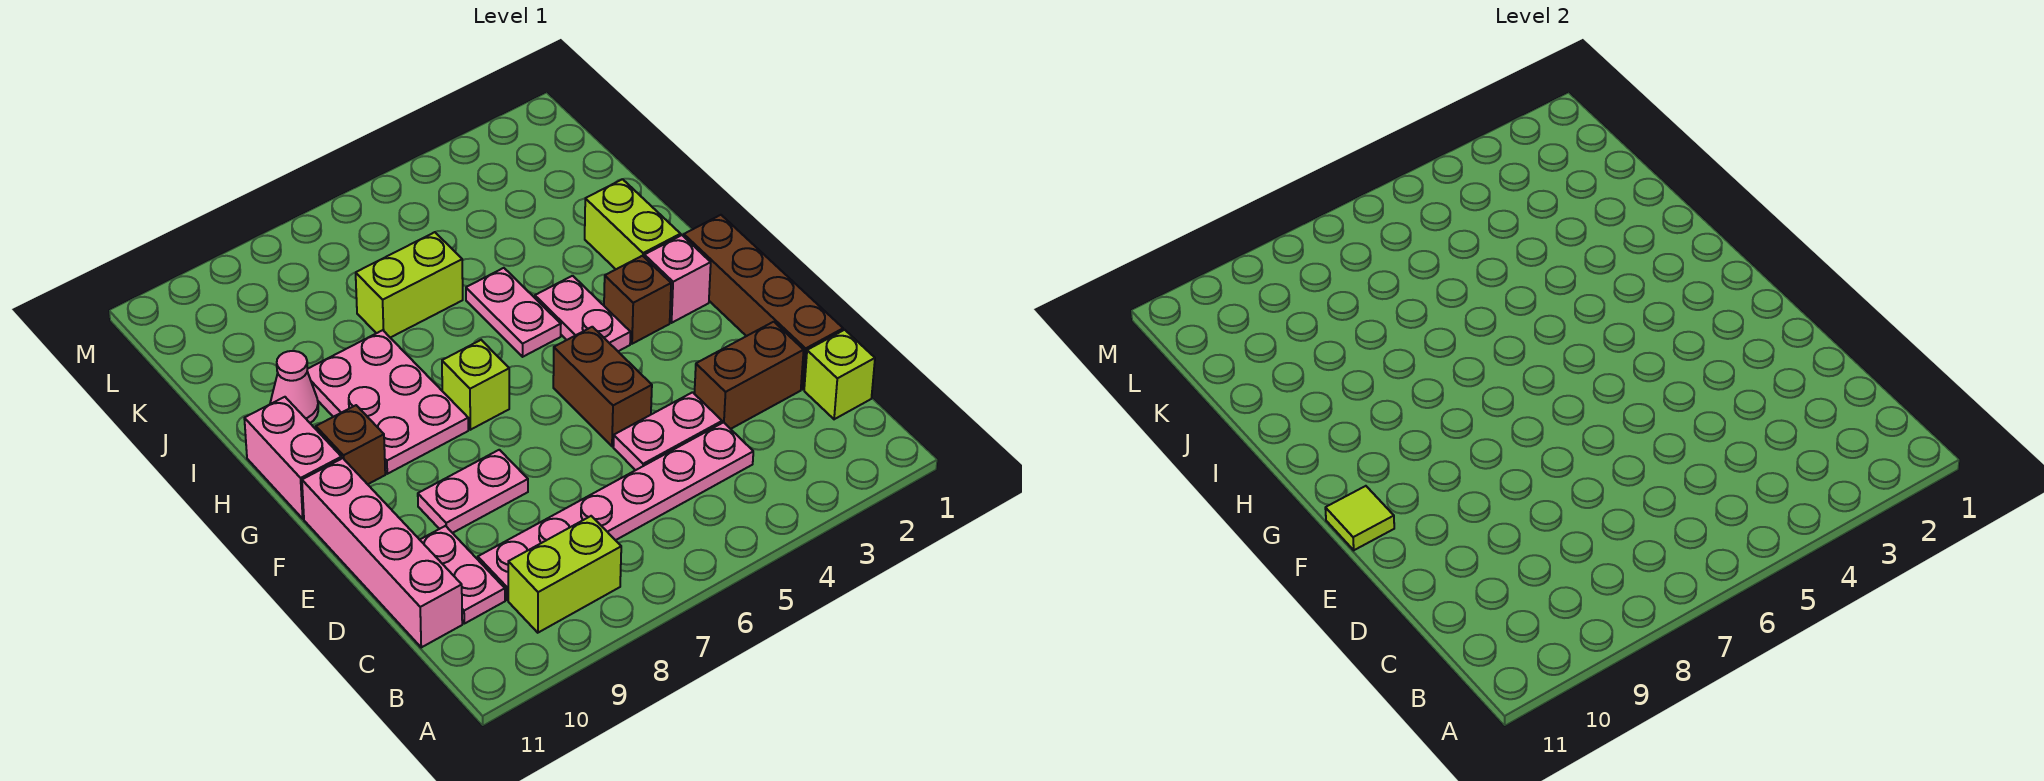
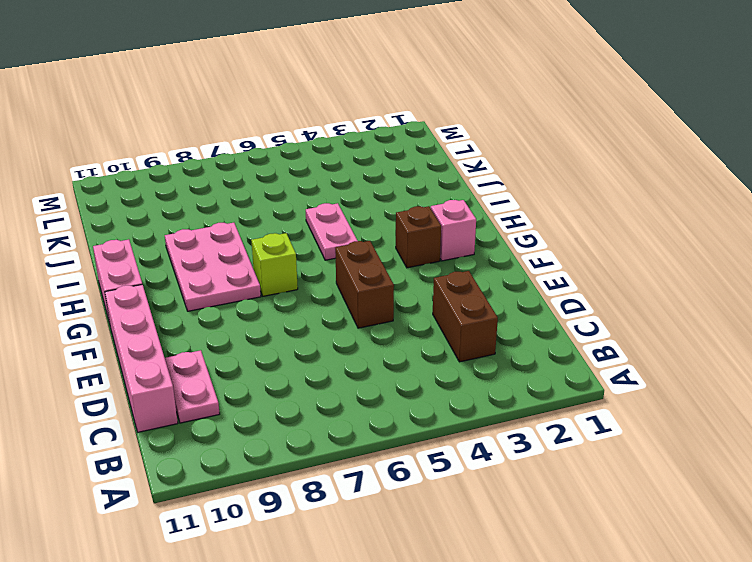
brown 1x2 brick [433,271,498,362] -> brown 1x2 brick turned to [694,322,804,429]
none -> lime 1x2 brick [508,516,621,633]
none -> lime 1x1 brick [804,330,875,419]
none -> pink 1x6 plate [478,422,753,600]

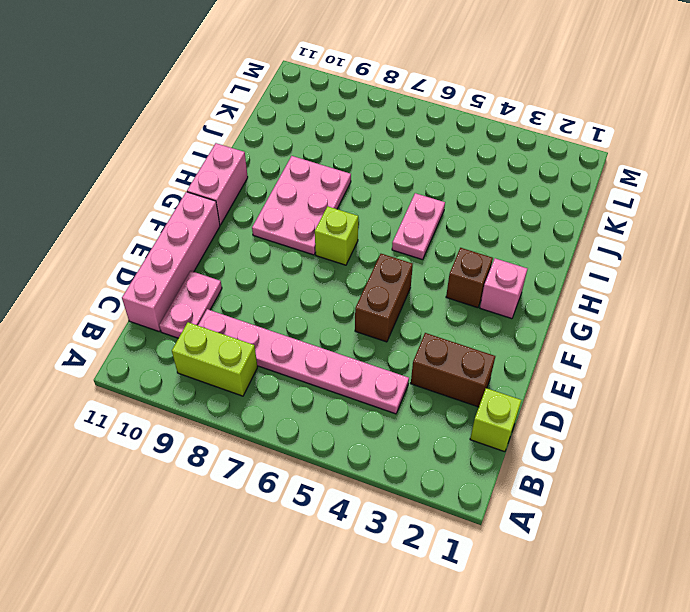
none -> brown 1x4 brick [684,215,843,389]
none -> pink 1x2 plate [613,392,722,470]
none -> pink 1x2 plate [418,450,528,533]

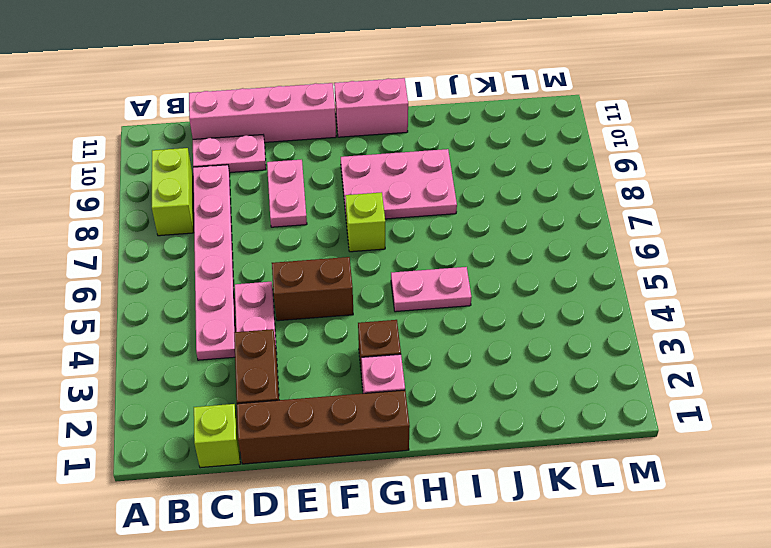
none -> pink 1x2 plate [535,276,630,351]
none -> brown 1x1 brick [316,405,385,484]
none -> lime 1x2 brick [585,179,681,269]

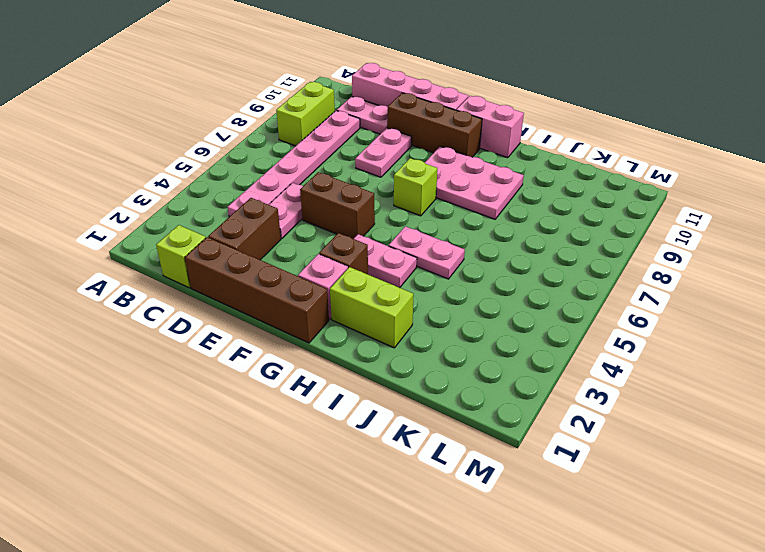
brown 1x3 brick [387,93,482,157] -> brown 1x1 brick [316,405,385,484]
none -> pink 1x1 cone [270,351,318,423]
none -> lime 1x2 brick [356,232,463,338]
none -> lime 1x1 tile [1325,486,1394,550]

